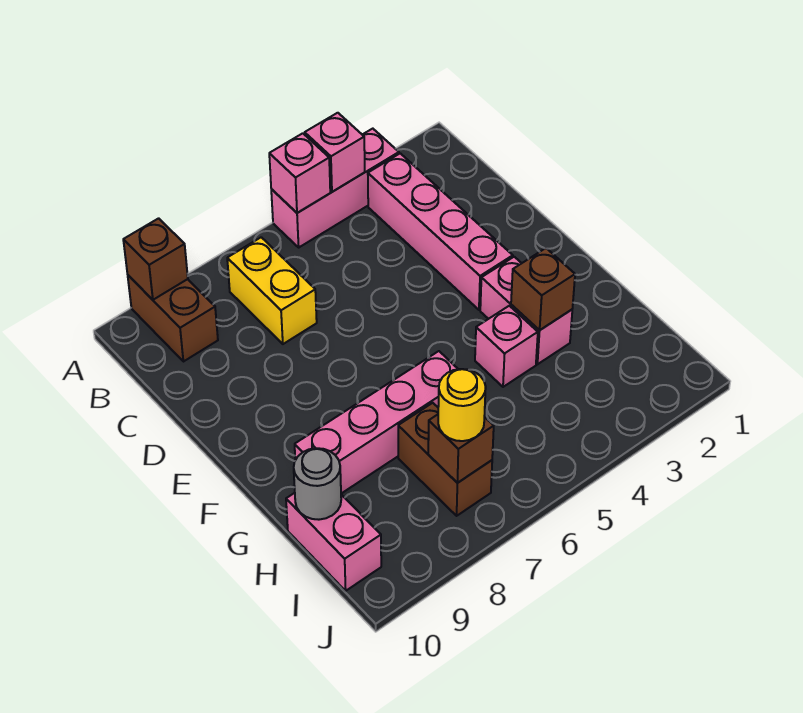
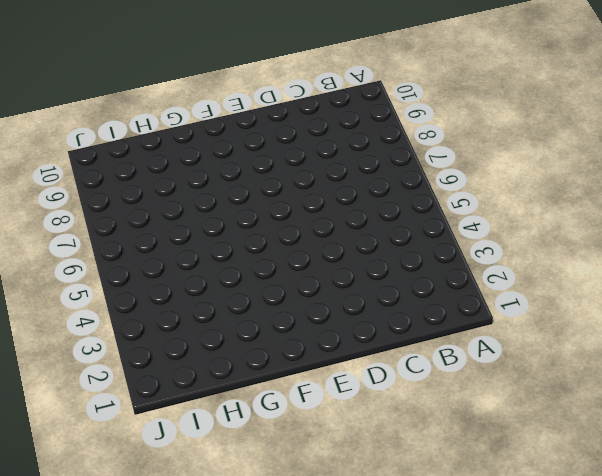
none -> pink 1x3 brick [271,129,399,247]
none -> brown 1x2 brick [128,275,218,362]
none -> pink 1x4 brick [368,153,513,310]

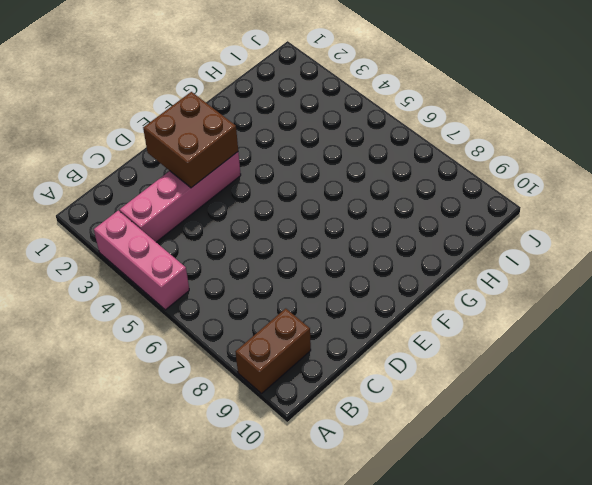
brown 2x2 brick [143,92,238,188] -> none
none -> yellow 1x2 brick [227,237,317,344]
none -> pink 1x2 brick [480,257,572,364]
none -> pink 1x1 brick [475,306,538,387]

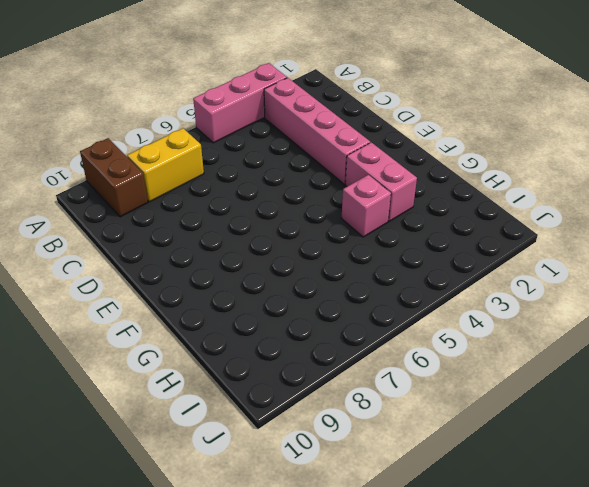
yellow 1x2 brick [127,128,204,202] -> yellow 1x2 brick turned to [227,237,317,344]
none -> pink 1x4 brick [295,351,458,494]
none -> brown 1x2 brick [398,403,492,516]
none -> pink 1x2 brick [286,493,381,591]

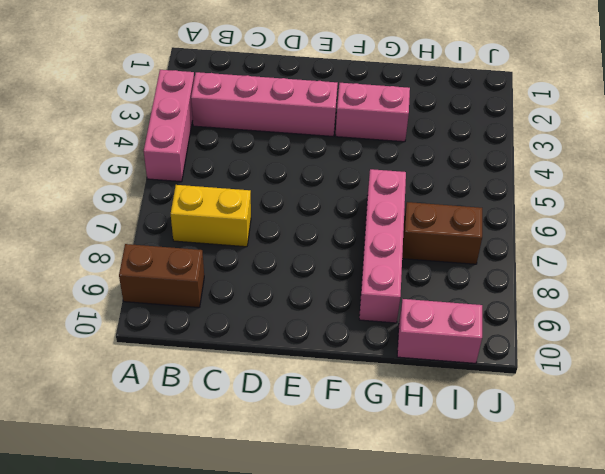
none -> pink 1x1 brick [475,306,538,387]
none -> pink 1x1 brick [305,113,365,192]
none -> pink 1x1 brick [269,133,330,213]

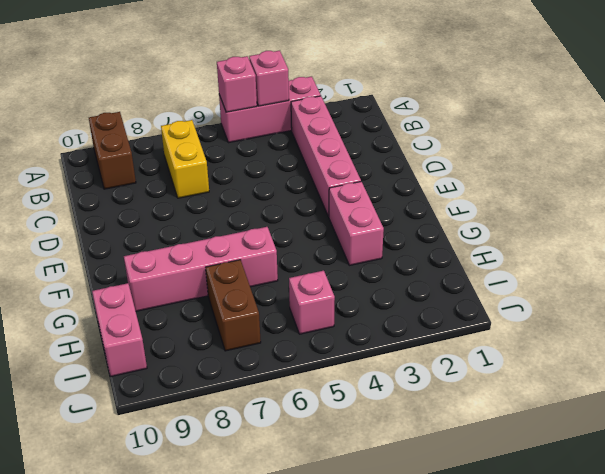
pink 1x1 brick [289,271,335,334] -> pink 1x1 brick moved to [475,306,538,387]
none -> brown 1x1 brick [123,218,188,300]
none -> brown 1x1 brick [511,248,575,330]
none -> grey 1x1 round brick [294,448,341,520]

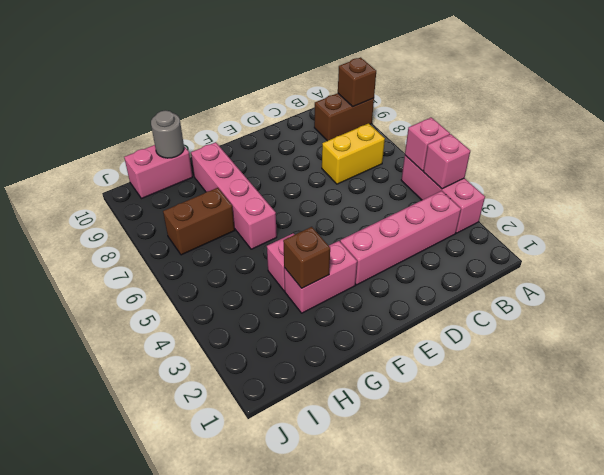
none -> brown 1x1 brick [428,415,494,483]
none -> yellow 1x1 round brick [438,369,486,441]

